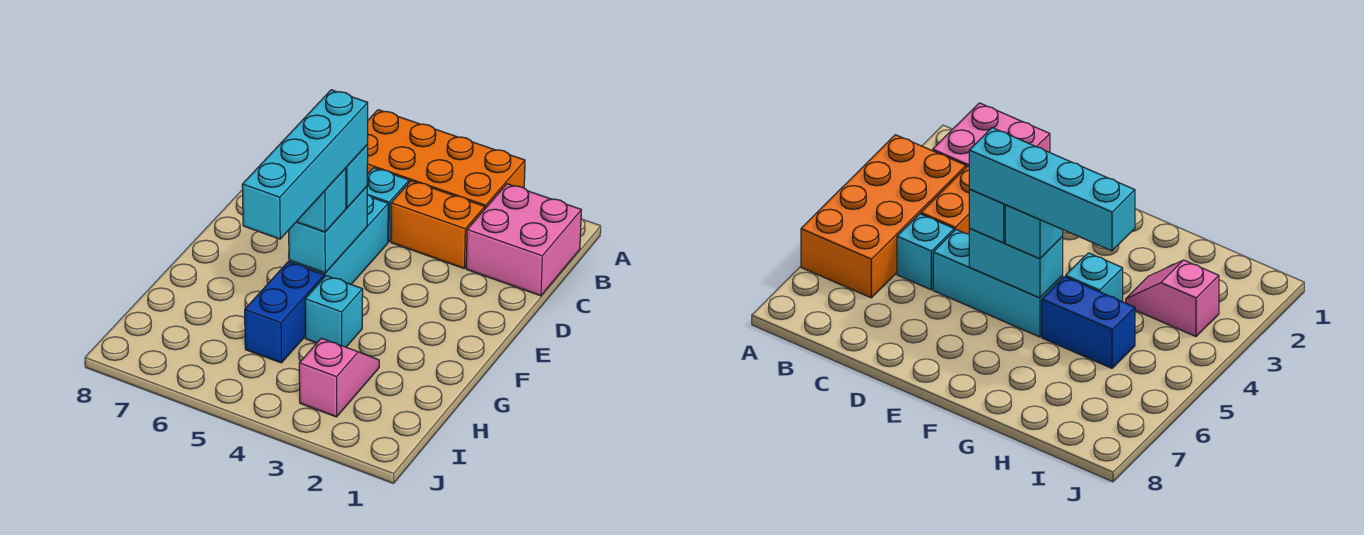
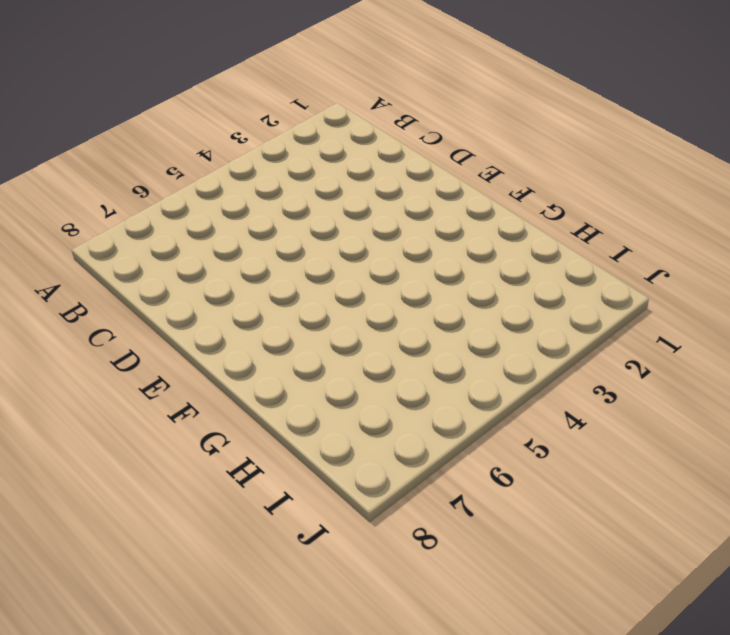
none -> orange 2x4 brick [367,110,525,208]
none -> pink 2x2 brick [466,184,581,296]
none -> orange 1x2 brick [391,181,485,268]

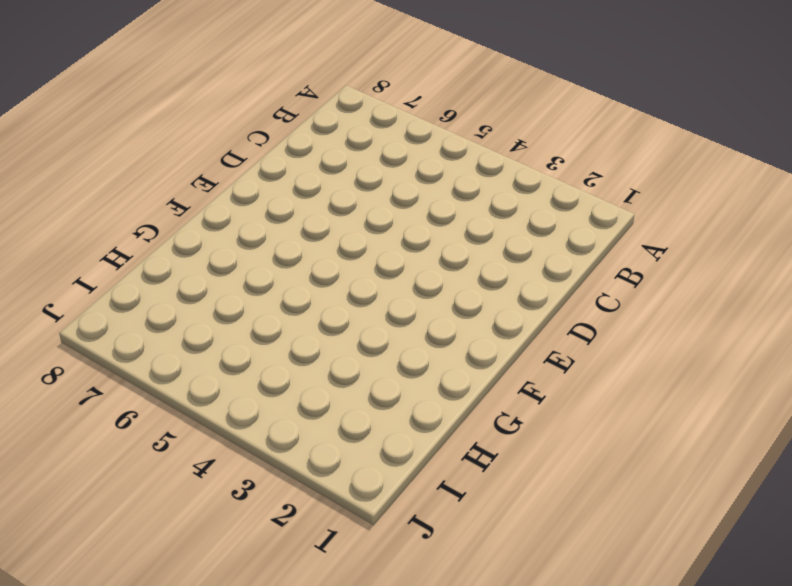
none -> orange 2x4 brick [367,110,525,208]
none -> pink 2x2 brick [466,184,581,296]
none -> orange 1x2 brick [391,181,485,268]

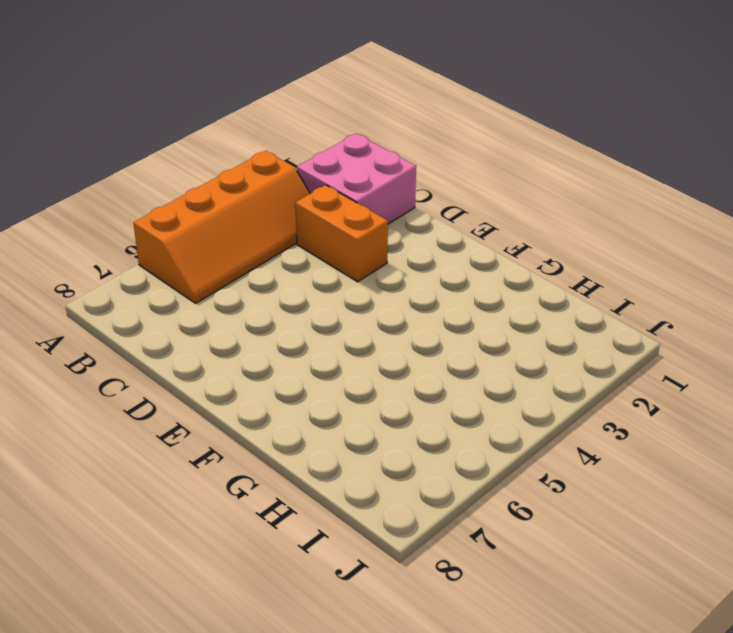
orange 2x4 slope [134,151,310,303] -> orange 2x4 brick [367,110,525,208]
orange 1x2 brick [295,185,388,282] -> orange 1x2 brick turned to [391,181,485,268]
none -> cyan 1x1 brick [367,168,409,242]
none -> cyan 1x3 brick [289,194,388,284]
none -> cyan 1x1 brick [305,276,363,347]

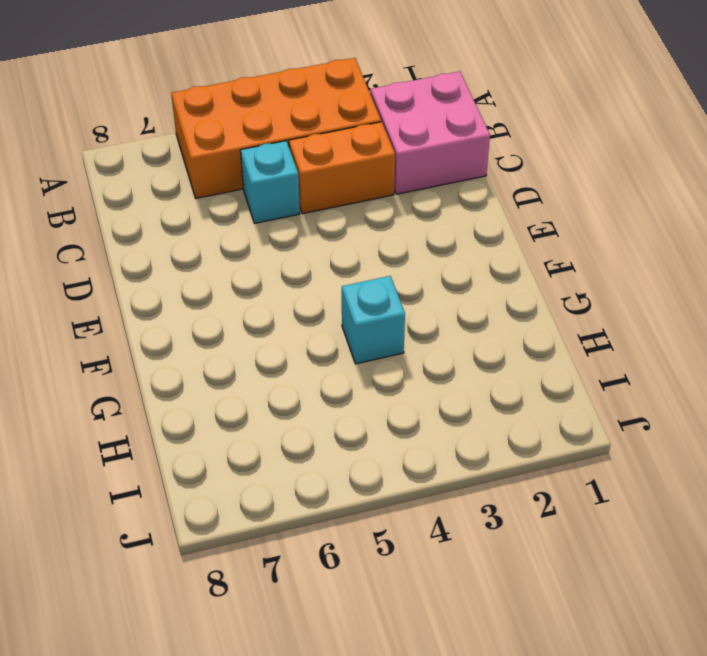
none -> cyan 1x3 brick [289,194,388,284]
none -> blue 1x2 brick [245,262,324,363]
none -> pink 1x2 slope [299,338,379,417]

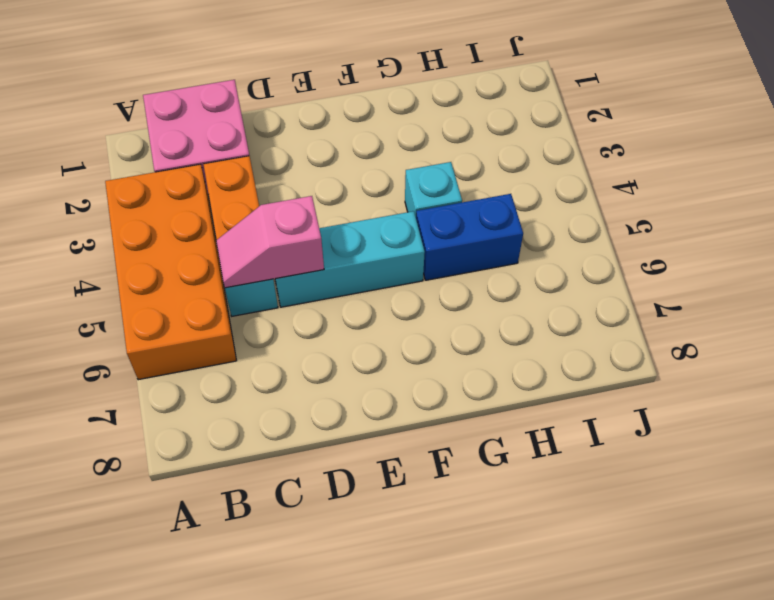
pink 1x2 slope [216,196,324,288] -> pink 1x2 slope moved to [299,338,379,417]
none -> cyan 1x2 brick [289,186,367,273]
none -> cyan 1x1 brick [346,145,368,208]
none -> cyan 1x1 brick [297,168,346,232]

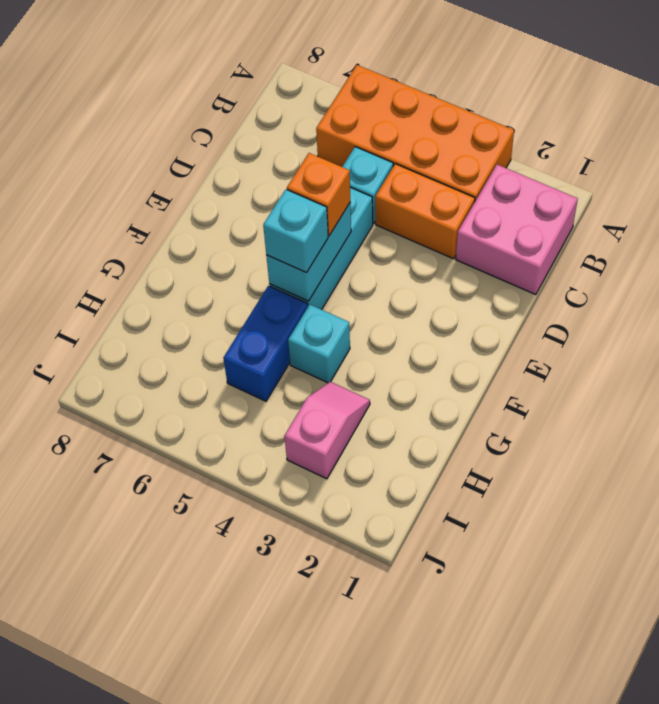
orange 1x1 brick [287,153,350,236] -> cyan 1x1 brick [346,145,368,208]
none -> cyan 1x4 brick [242,90,368,239]

